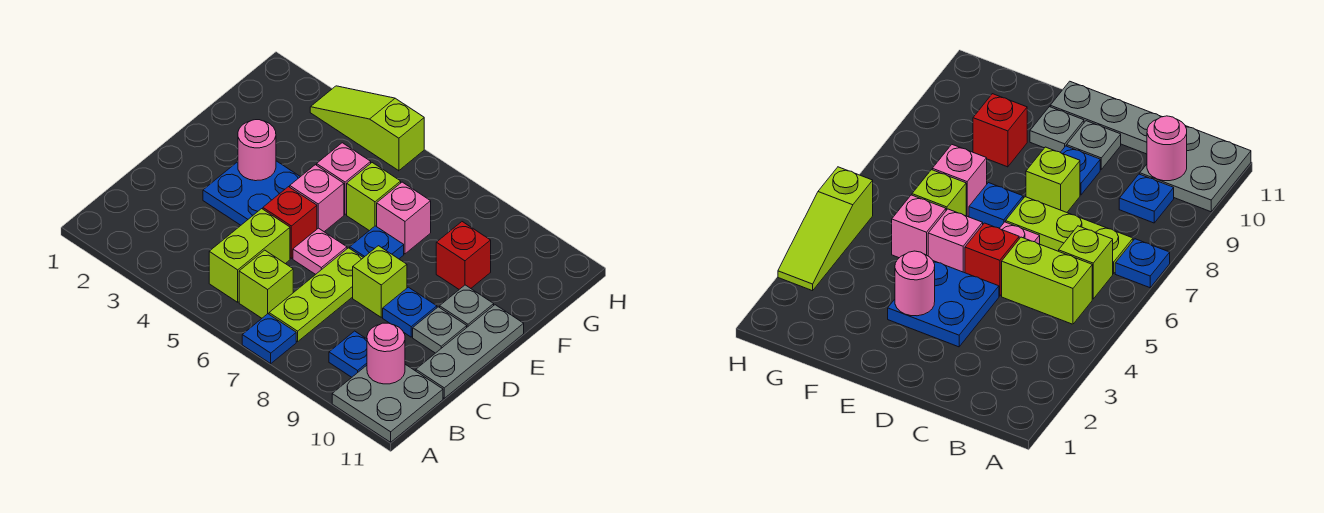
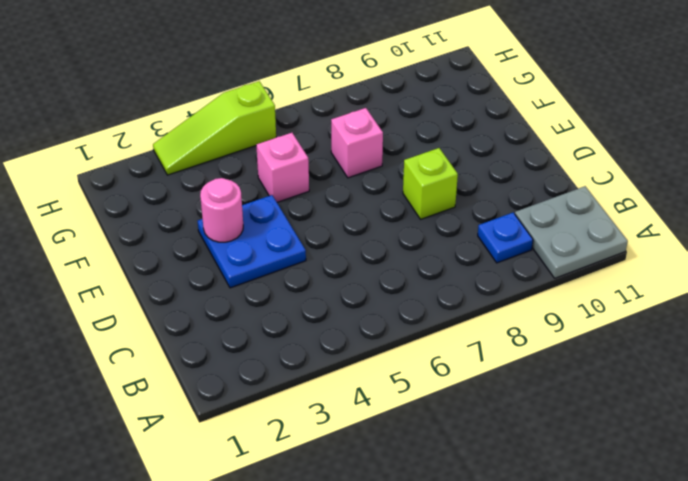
none -> blue 1x1 plate [242,314,296,364]
none -> lime 1x2 brick [209,209,290,302]
none -> lime 1x1 brick [239,250,293,318]

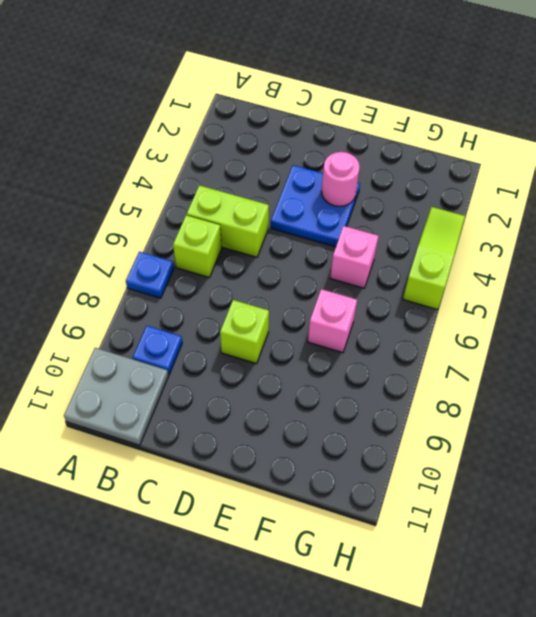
none -> lime 1x3 plate [269,248,363,342]
none -> grey 1x3 plate [416,305,524,398]
none -> red 1x1 brick [263,187,317,258]

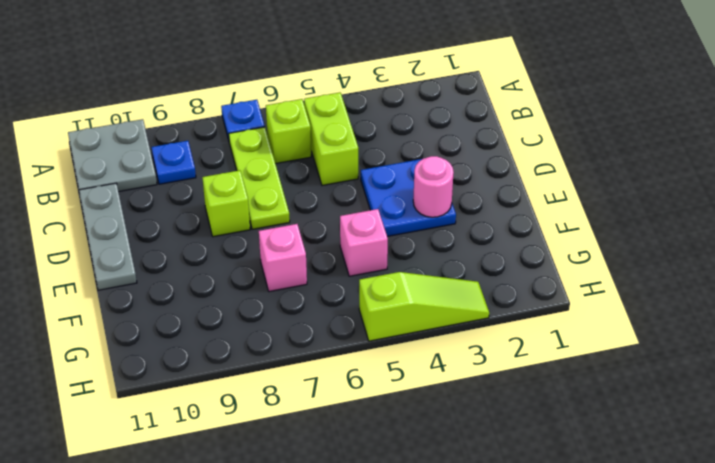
none -> red 1x1 brick [263,187,317,258]
none -> pink 1x1 plate [293,228,347,274]
none -> blue 1x1 plate [383,287,437,337]

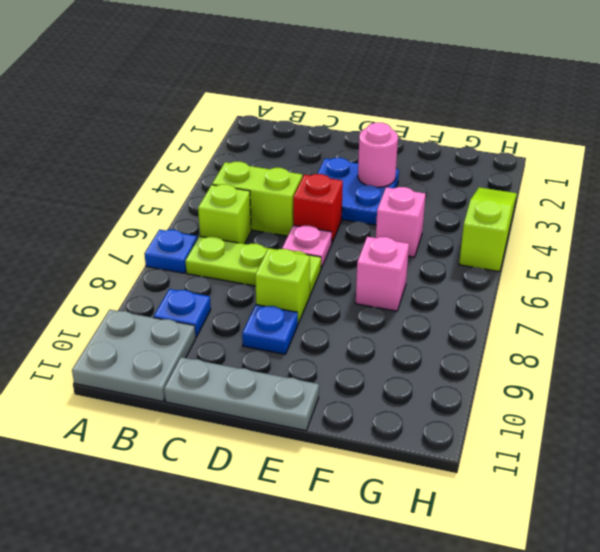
none -> grey 1x1 plate [413,307,467,353]
none -> pink 1x1 brick [290,165,344,232]
none -> blue 1x1 plate [350,226,404,259]

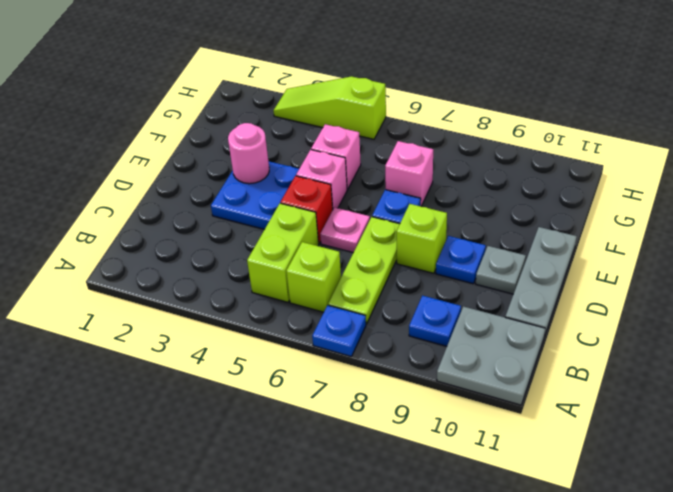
none -> grey 1x1 plate [440,285,494,327]
none -> lime 1x1 brick [347,163,401,231]
none -> red 1x1 brick [436,222,491,289]

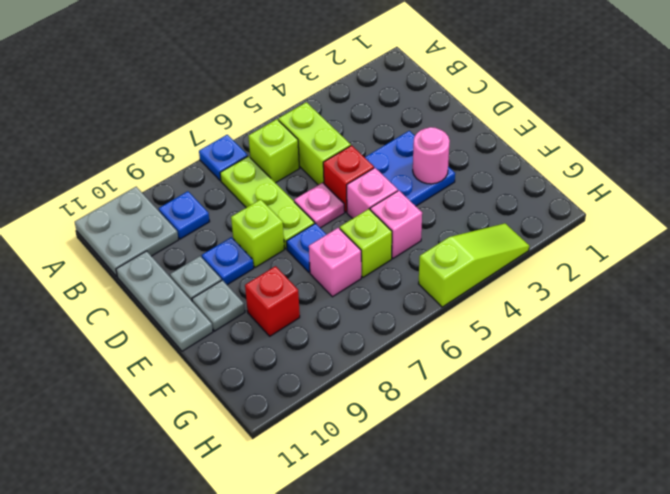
none -> pink 1x1 round brick [367,323,405,384]

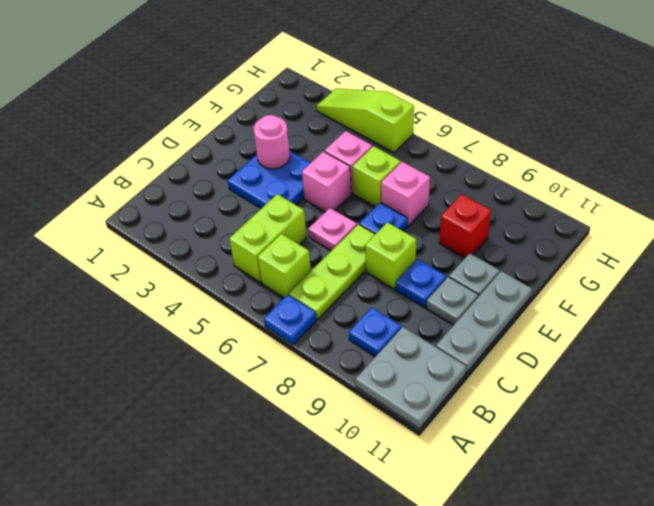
none -> red 1x1 brick [263,187,317,258]
none -> pink 1x1 round brick [367,323,405,384]

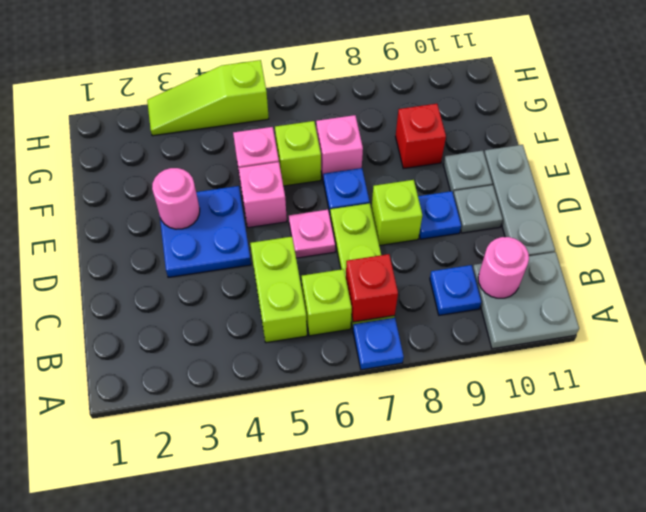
red 1x1 brick [346,254,398,322] -> red 1x1 brick moved to [263,187,317,258]

